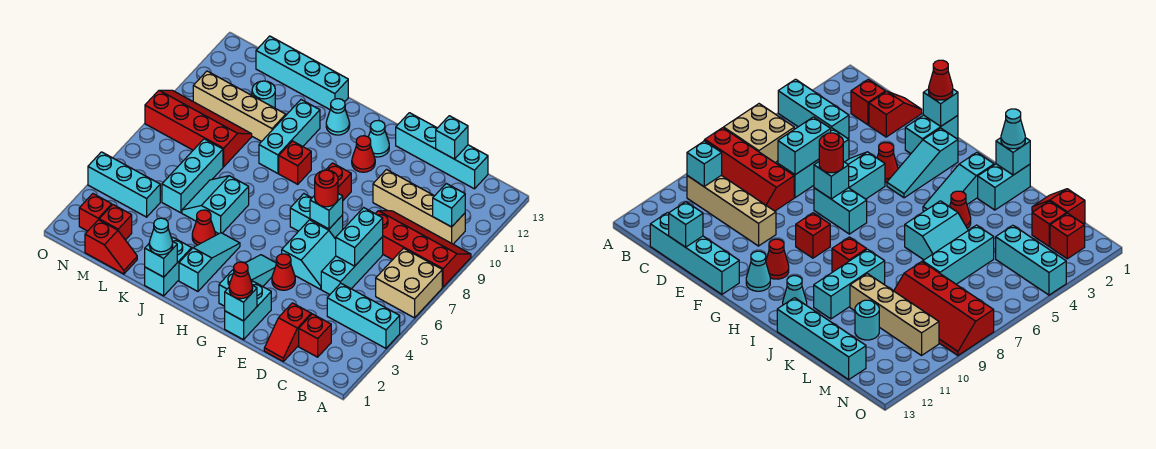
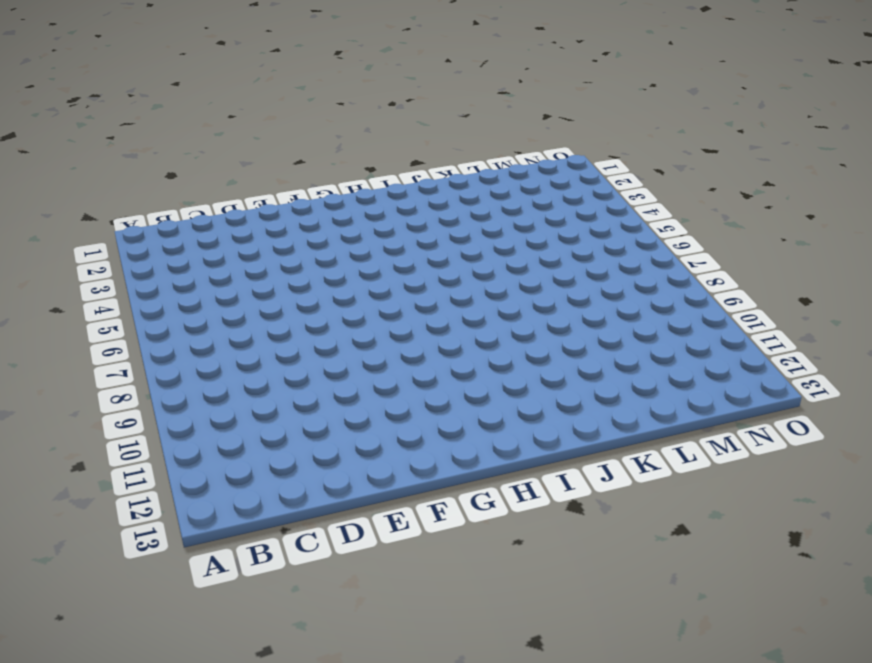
none -> cyan 1x3 brick [327,283,400,348]
none -> tan 2x2 brick [376,248,442,318]
none -> red 2x4 slope [375,211,471,287]
none -> tan 1x4 brick [373,170,465,244]

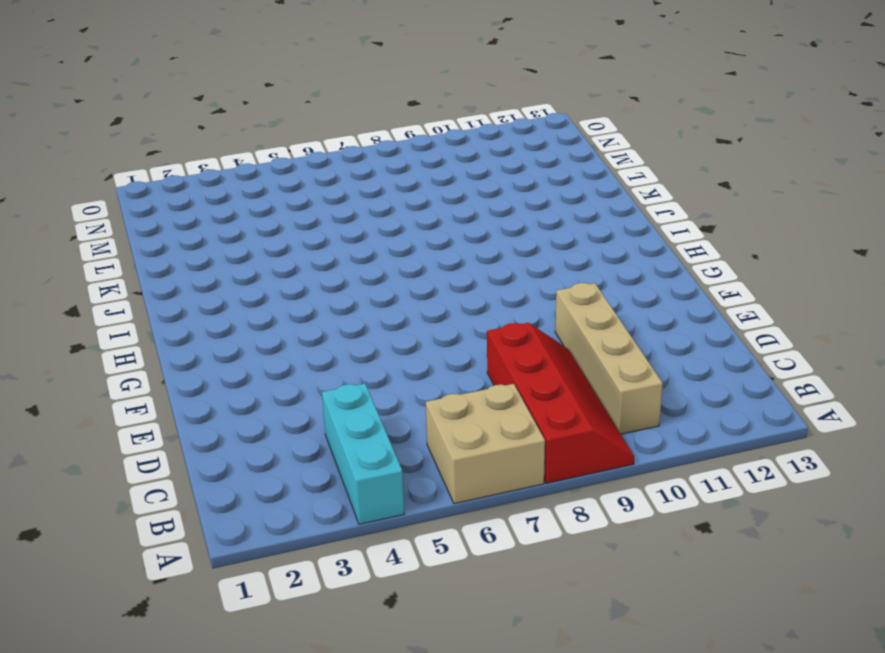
none -> red 1x1 brick [299,314,331,357]
none -> cyan 1x4 brick [396,113,488,189]
none -> red 1x2 slope [264,303,311,361]
none -> cyan 1x3 brick [321,237,383,295]

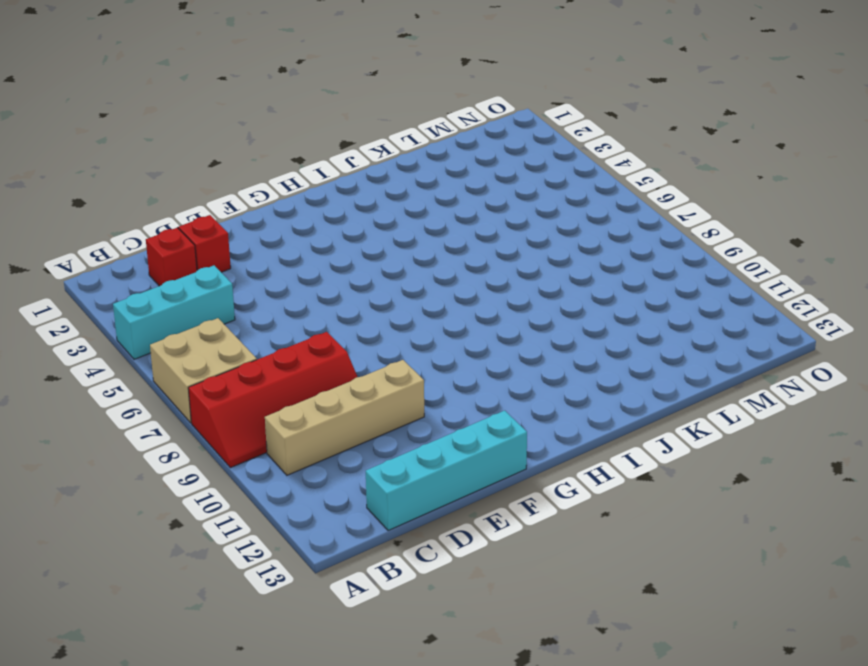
none -> cyan 1x3 brick [321,237,383,295]
none -> cyan 2x2 slope [282,220,336,289]
none -> cyan 1x2 brick [225,281,271,340]
none -> red 1x1 cone [272,254,295,290]

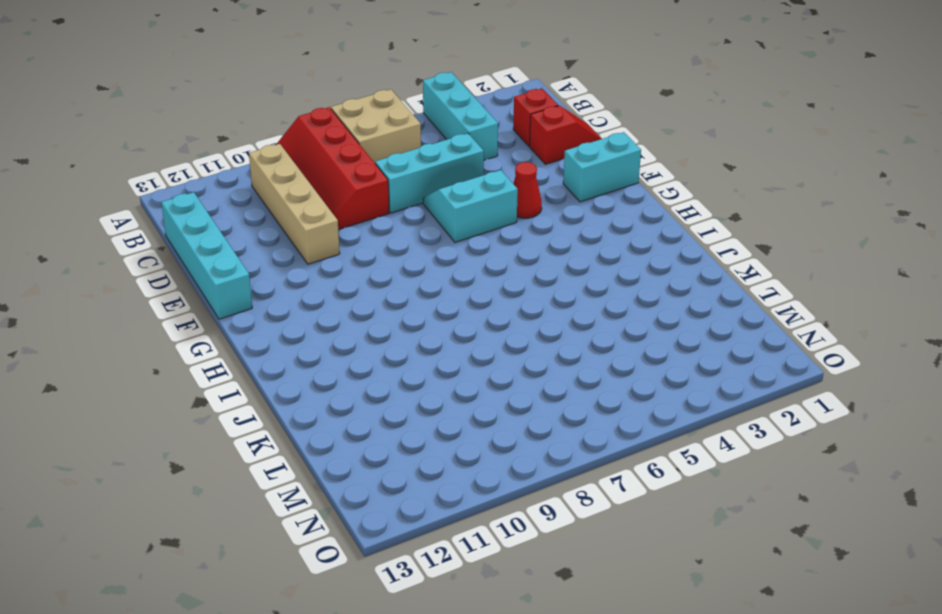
none -> cyan 1x2 brick [290,194,343,239]
none -> cyan 1x3 slope [219,255,277,306]
none -> red 1x1 brick [326,163,351,200]
none -> red 1x1 cone [352,136,375,172]

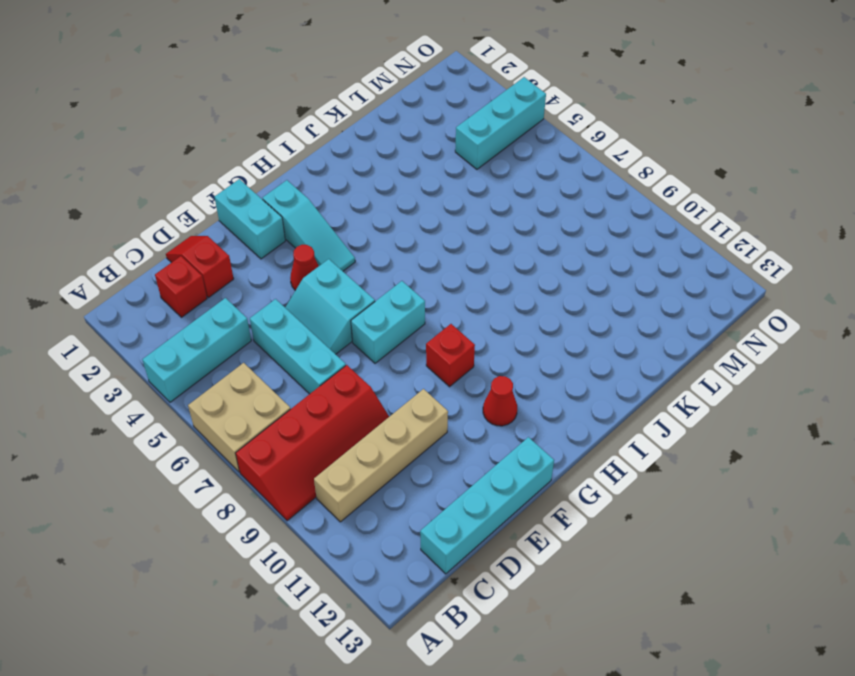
none -> cyan 1x1 cone [369,120,389,157]
none -> cyan 1x3 slope [179,233,240,291]
none -> red 1x1 brick [279,141,311,184]
none -> cyan 1x1 cone [326,99,350,135]

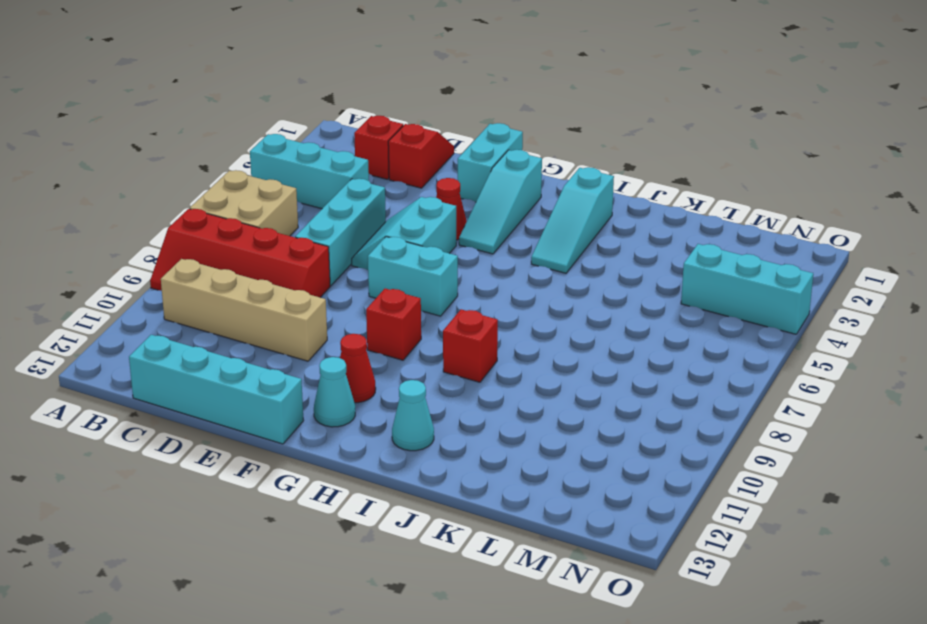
none -> cyan 1x2 brick [145,237,192,296]
none -> red 1x1 cone [192,210,216,245]
none -> cyan 2x2 slope [182,176,249,234]
none -> cyan 1x3 brick [259,100,320,173]

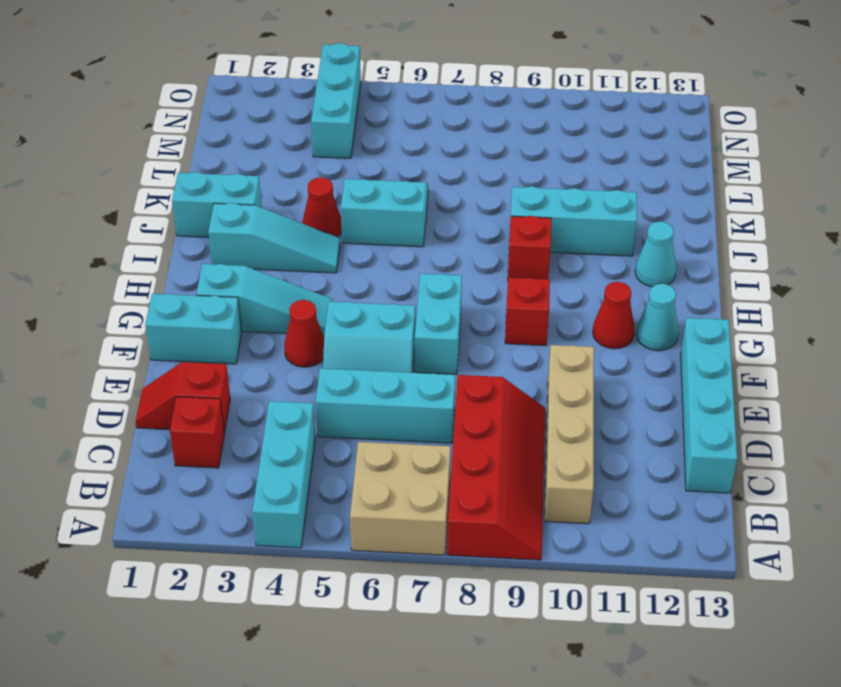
none -> cyan 1x4 brick [256,36,348,109]
none -> tan 1x4 brick [193,71,286,142]
none -> red 1x2 slope [85,220,137,274]
none -> cyan 1x3 brick [162,139,223,213]

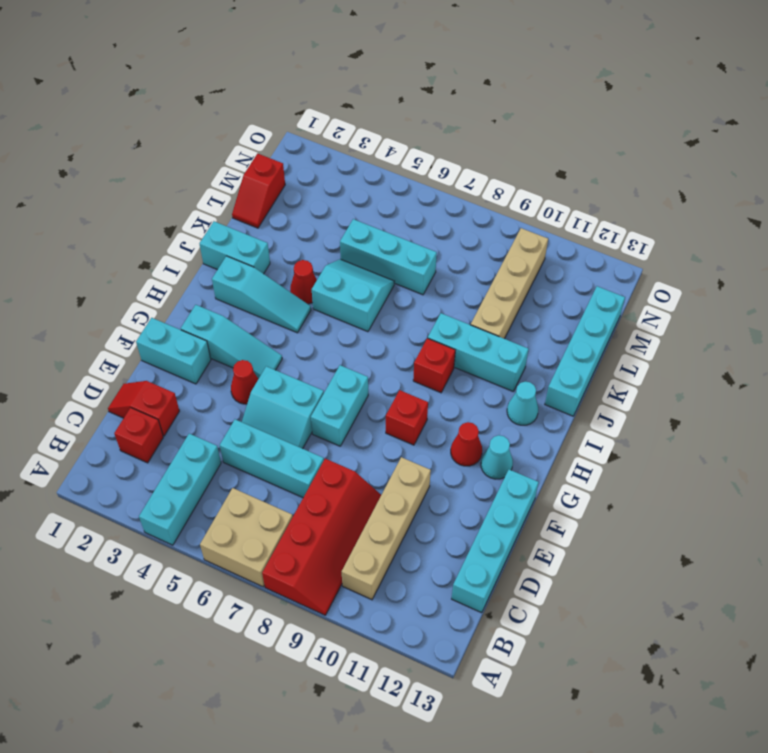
none -> red 2x4 slope [145,90,252,167]
none -> cyan 1x1 round brick [252,81,275,108]
none -> red 1x1 brick [99,205,132,240]
none -> cyan 1x3 brick [88,152,160,217]

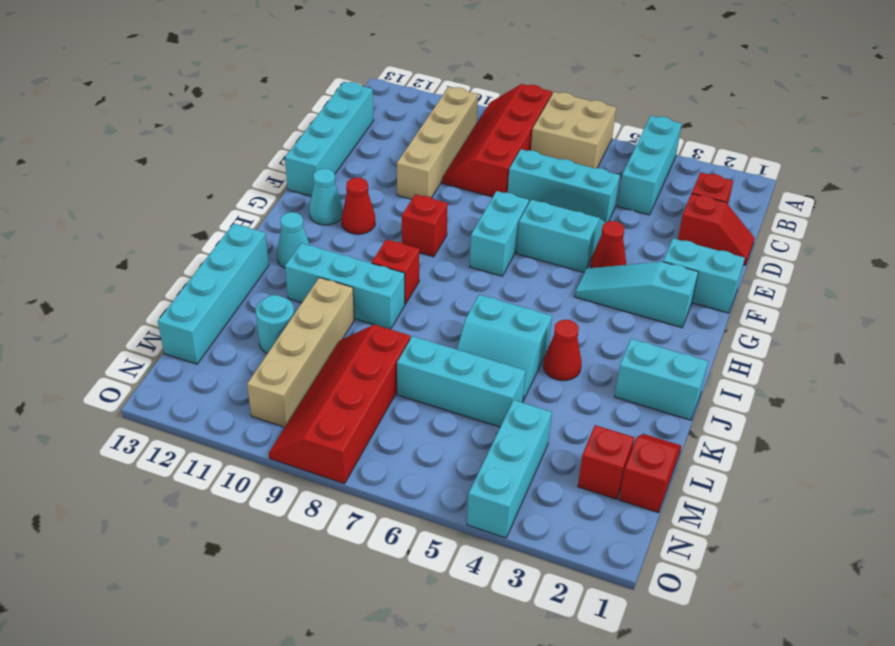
none -> cyan 1x3 slope [179,233,240,291]
none -> red 1x1 brick [79,194,112,231]
none -> cyan 1x1 brick [433,183,465,227]
none -> cyan 1x2 brick [336,208,383,266]

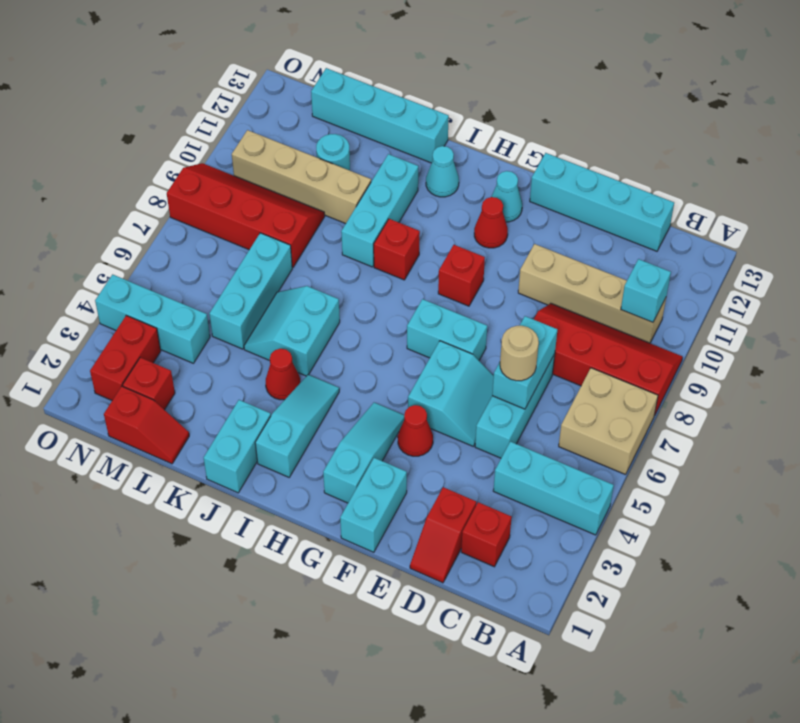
tan 1x1 round brick [500,326,539,381] -> none
red 1x2 brick [90,316,161,400] -> red 1x1 brick [79,194,112,231]
none -> cyan 1x1 brick [436,116,468,159]
none -> cyan 1x1 brick [225,285,257,321]
none -> cyan 1x1 brick [310,194,343,229]
none -> cyan 1x1 brick [145,242,177,277]

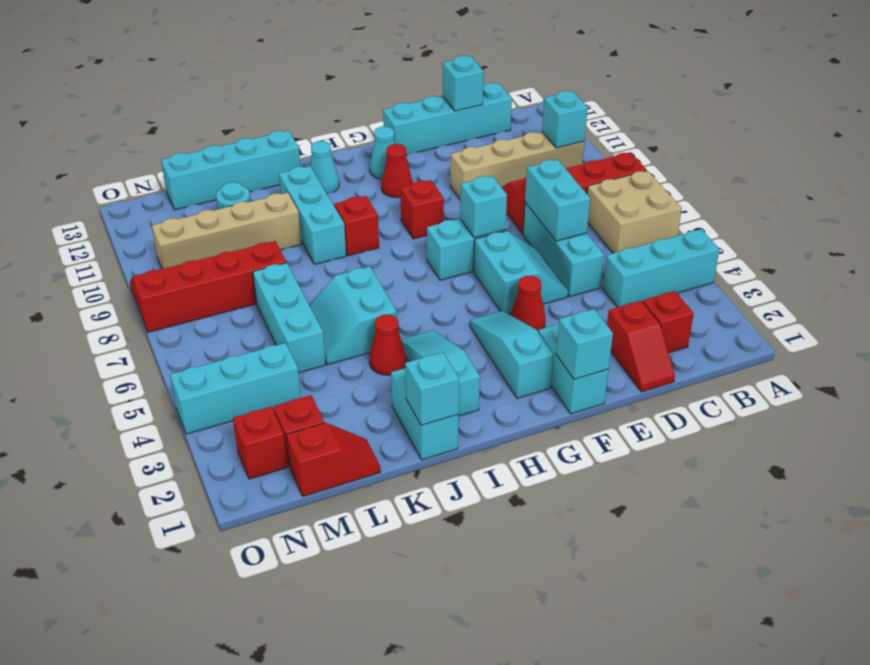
none -> red 1x1 cone [229,262,253,299]
none -> red 1x1 round brick [315,170,338,207]
none -> cyan 1x1 cone [149,218,173,255]

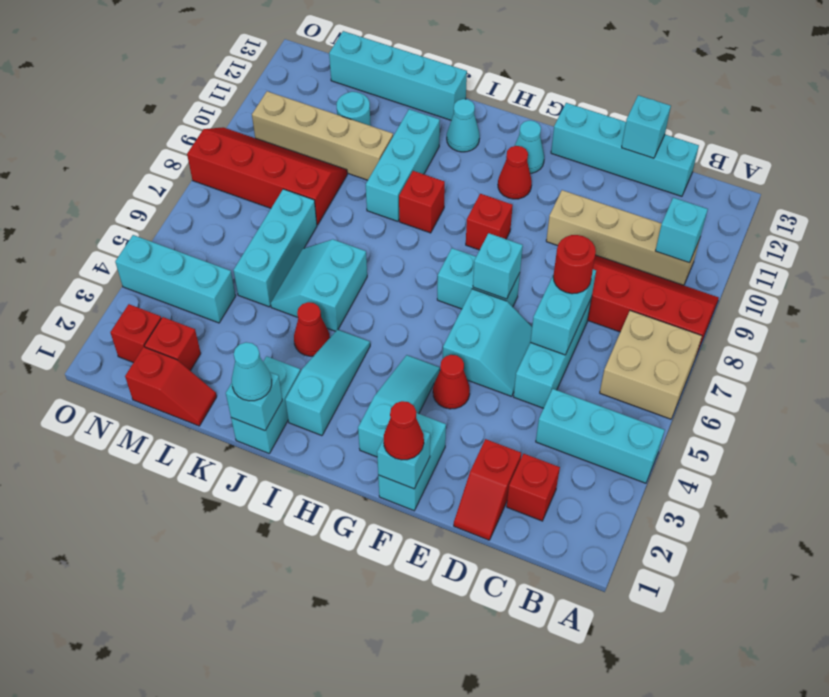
red 1x1 round brick [553,235,596,294] -> red 1x1 round brick moved to [315,170,338,207]

